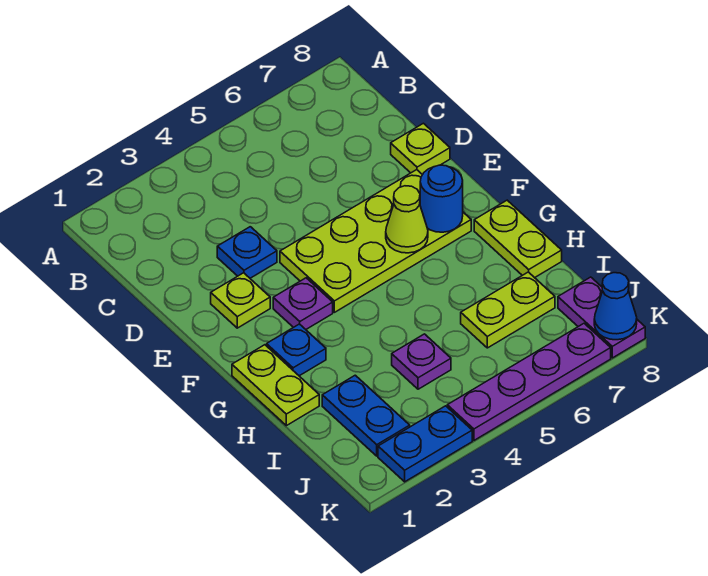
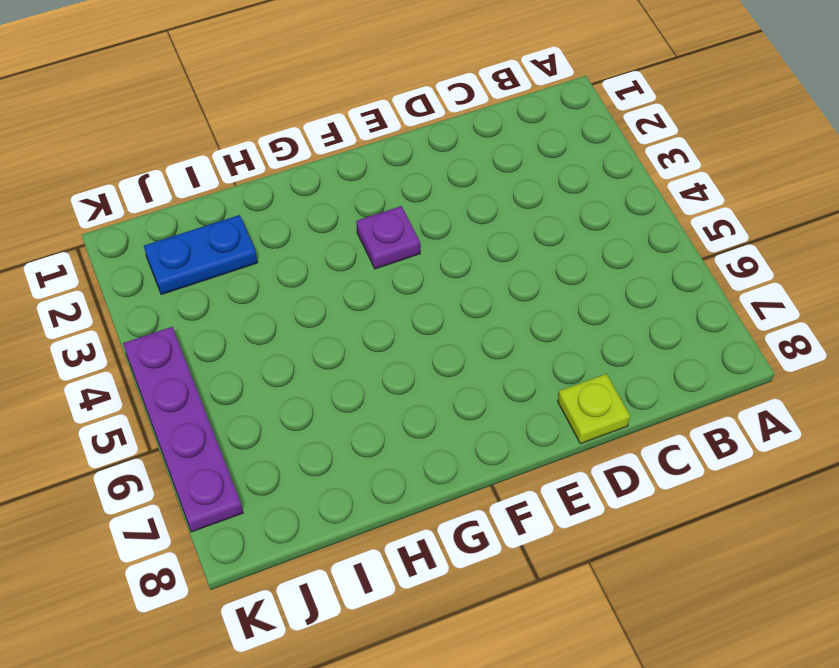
none -> blue 1x1 plate [217,227,277,278]
none -> lime 1x1 plate [211,273,270,328]
none -> lime 2x4 plate [280,170,471,312]

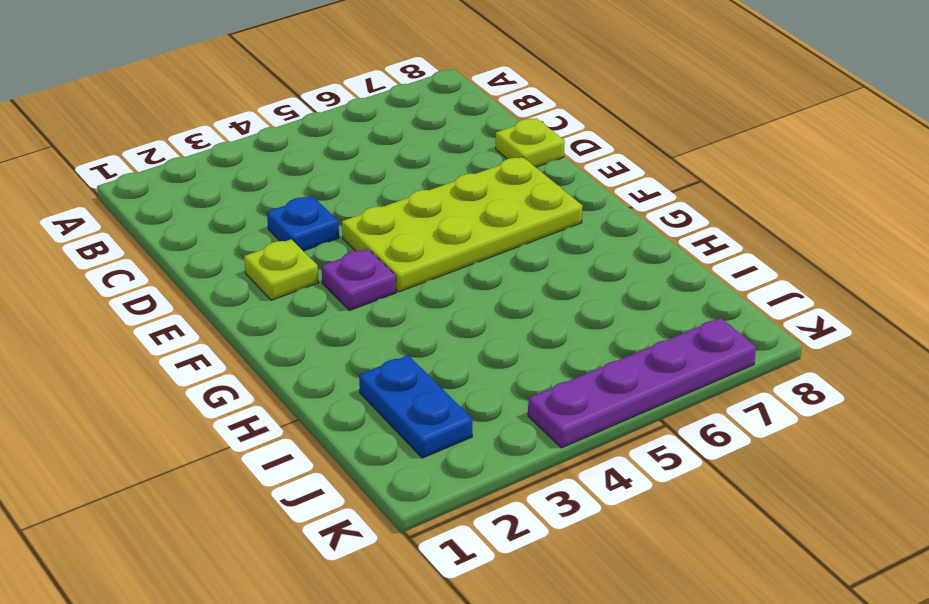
none -> lime 1x2 plate [232,345,319,426]
none -> blue 1x1 plate [267,324,326,376]
none -> lime 1x2 plate [474,200,562,278]

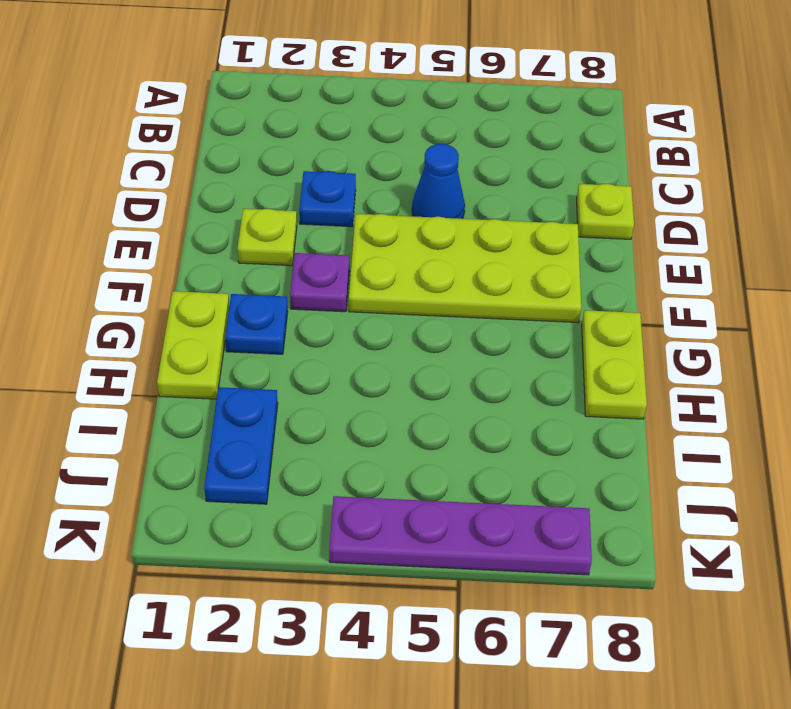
blue 1x1 cone [412,144,465,219] -> blue 1x1 cone moved to [594,273,637,340]
none -> purple 1x1 plate [392,334,451,389]
none -> lime 1x2 plate [461,272,555,348]
none -> purple 1x2 plate [558,277,645,358]

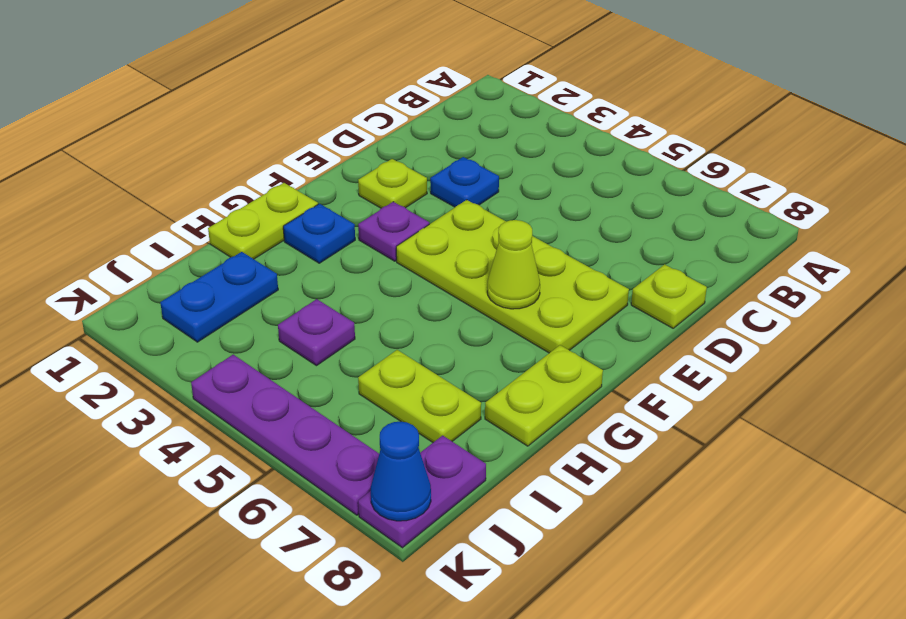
none -> blue 1x2 plate [378,406,472,482]
none -> blue 1x1 round brick [420,165,463,232]

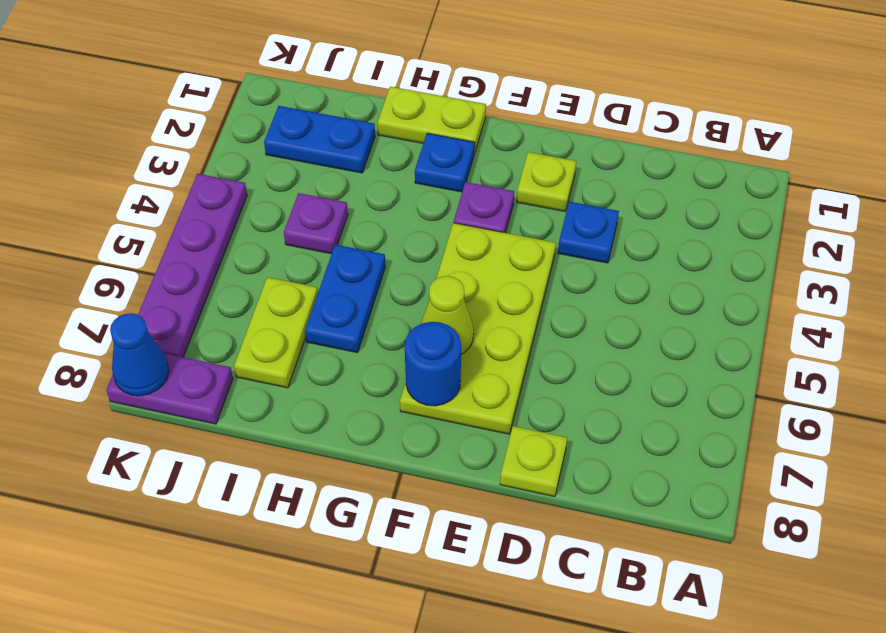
blue 1x2 plate [305,245,385,353] -> blue 1x2 plate moved to [378,406,472,482]
none -> lime 1x2 plate [474,200,562,278]

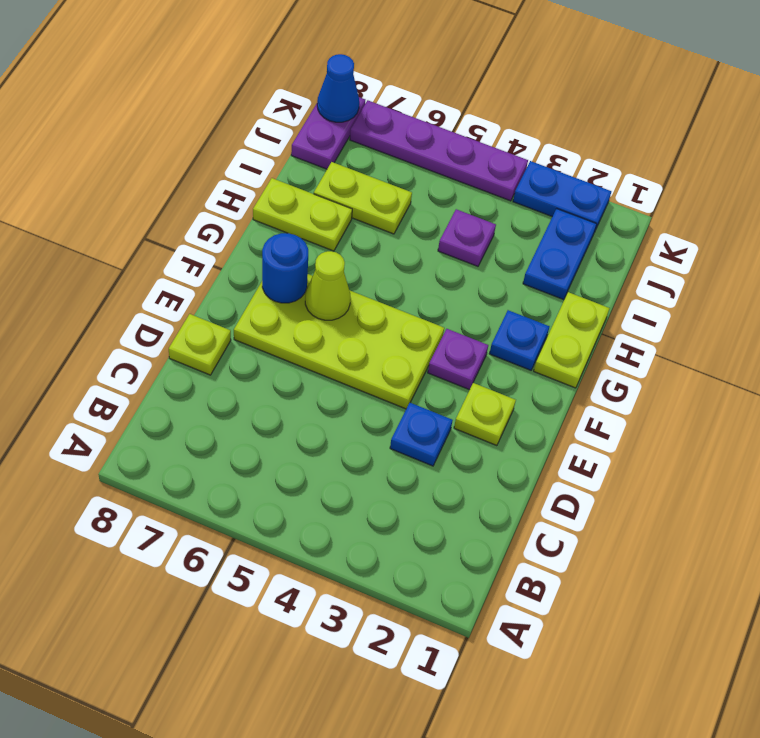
lime 1x2 plate [253,178,352,251] -> lime 1x2 plate turned to [474,200,562,278]

